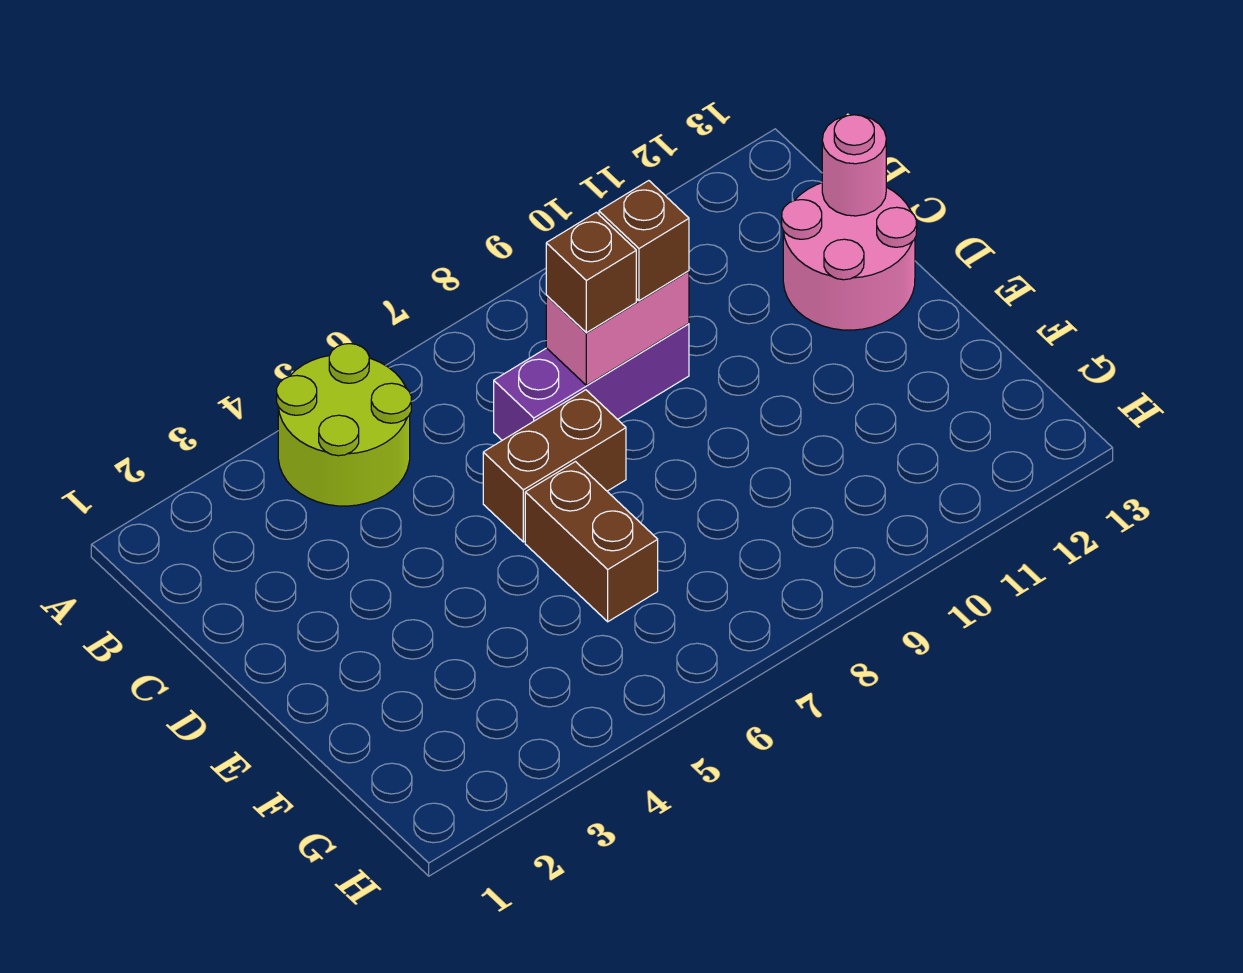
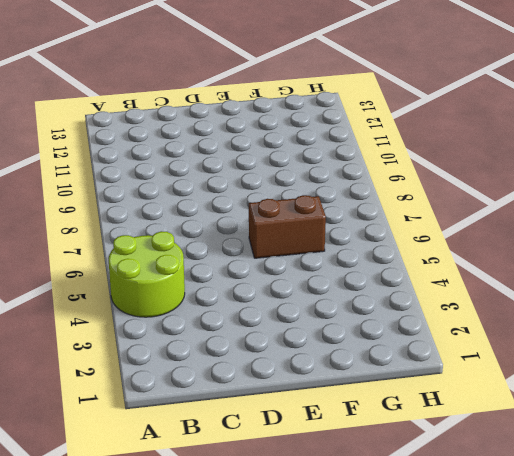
none -> purple 1x3 brick [494,324,689,440]
none -> pink 2x2 round brick [782,183,917,330]

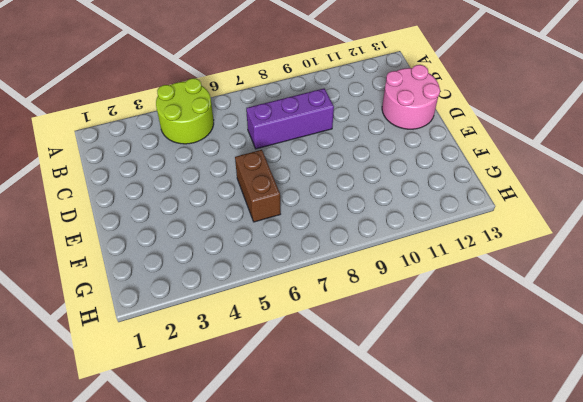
none -> brown 1x2 brick [483,390,626,542]
none -> pink 1x2 brick [546,271,689,385]

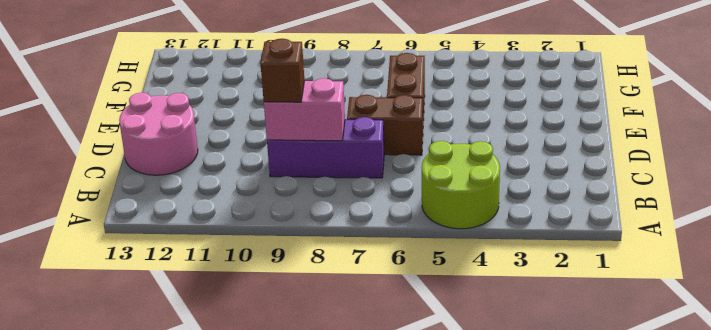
none -> pink 1x1 round brick [822,115,886,216]
none -> brown 1x1 brick [546,212,636,333]

